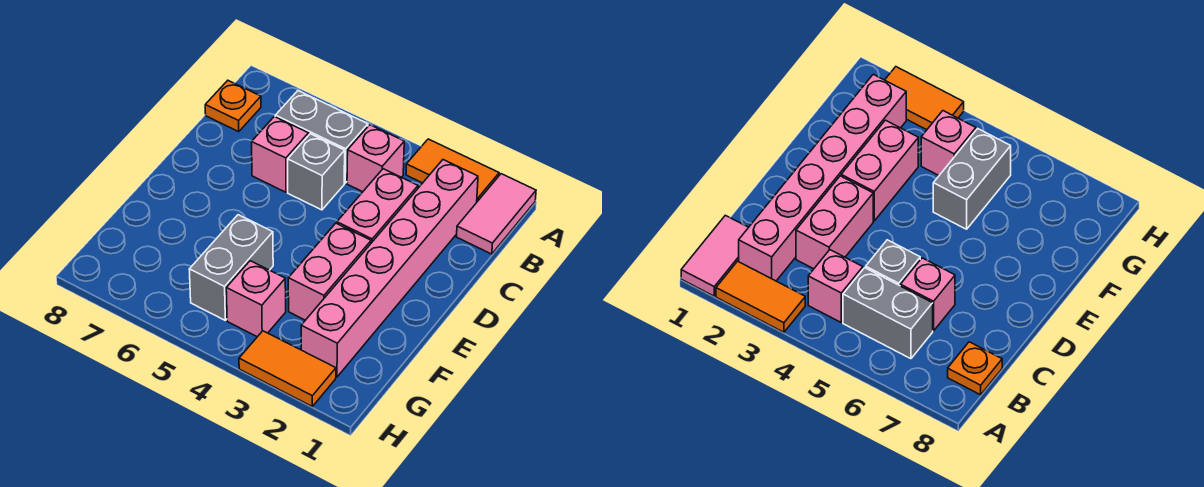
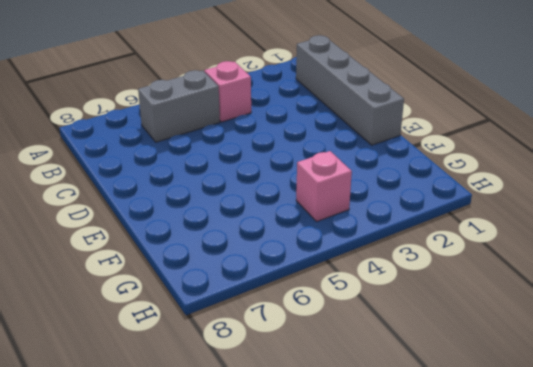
grey 1x4 brick [296,35,404,145] -> pink 1x2 tile [457,174,536,254]
none -> orange 1x2 tile [406,139,499,202]
none -> pink 1x6 brick [301,160,478,377]
none -> orange 1x1 plate [205,81,261,132]

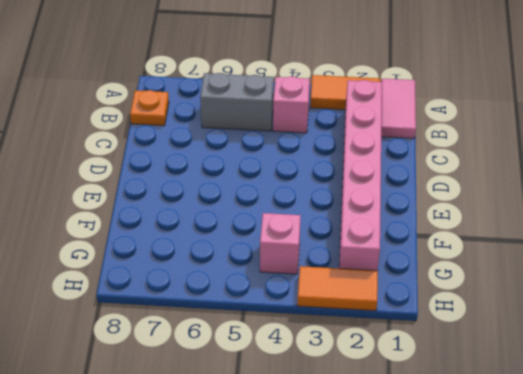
none -> pink 1x2 brick [337,169,418,243]
none -> grey 1x1 brick [288,134,345,210]
none -> pink 1x1 brick [252,117,308,192]

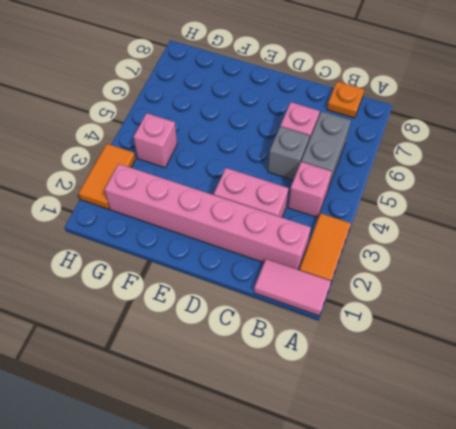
none -> pink 1x2 brick [288,223,371,320]
none -> grey 1x2 brick [189,215,273,320]

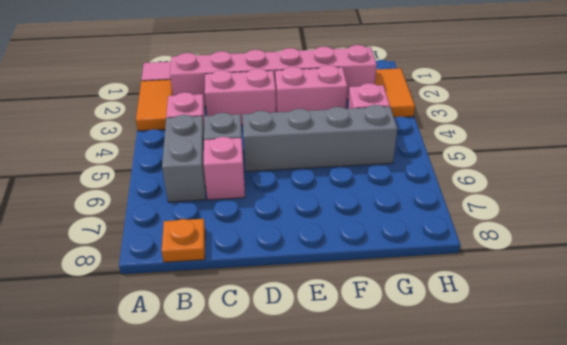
grey 1x4 brick [242,105,397,172] -> grey 1x2 brick [189,215,273,320]

